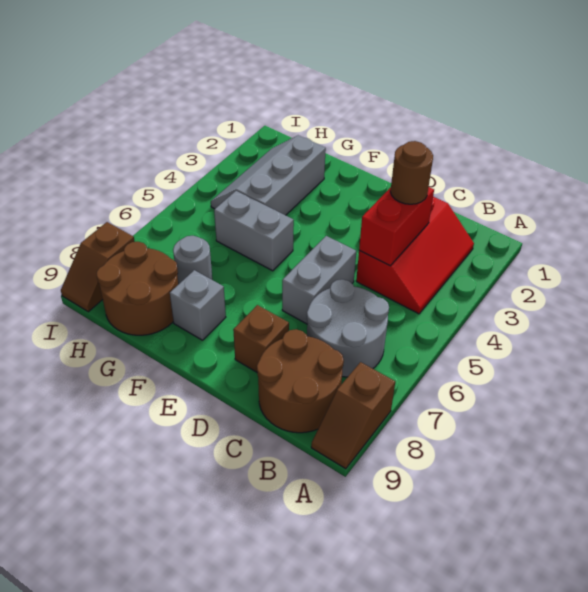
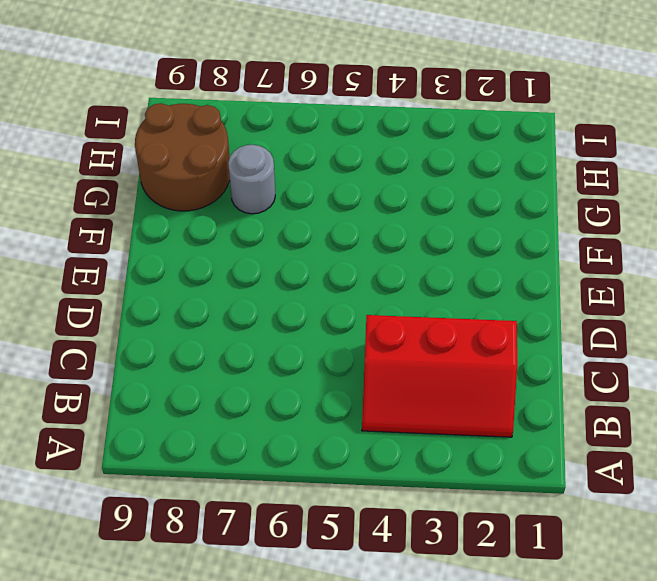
none -> brown 1x2 slope [311,362,395,469]
none -> grey 2x2 round brick [307,279,389,377]
none -> brown 2x2 round brick [257,329,344,433]

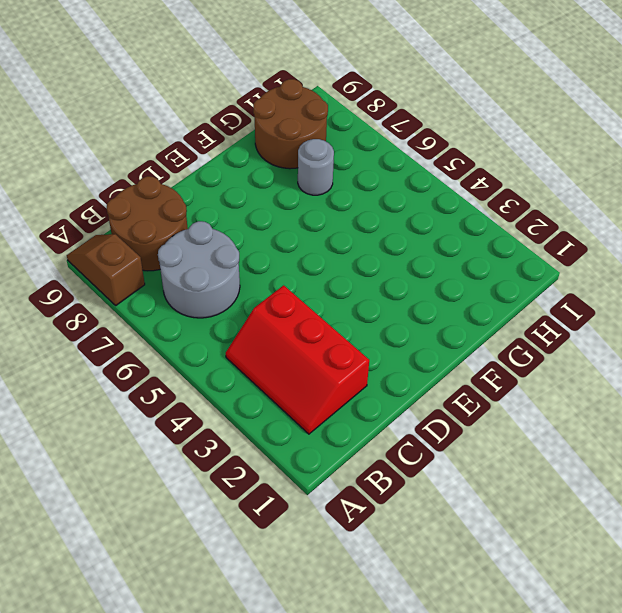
none -> grey 1x2 brick [282,236,356,324]
none -> brown 1x1 brick [233,305,289,372]
none -> grey 1x2 brick [214,191,294,271]

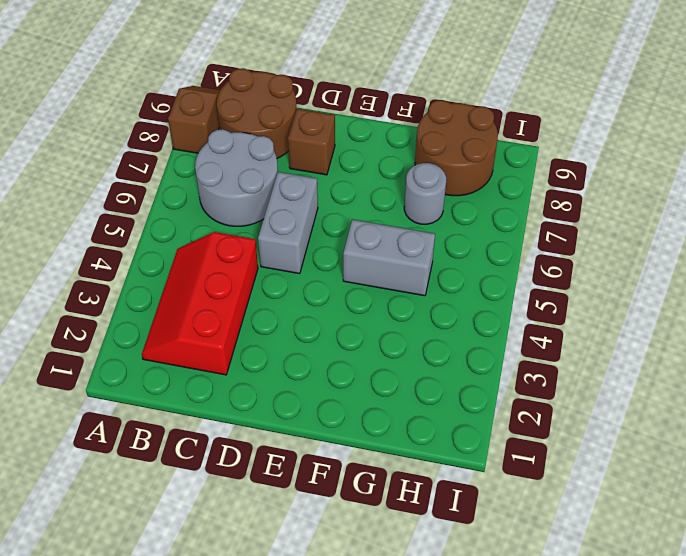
none -> grey 1x1 brick [170,270,226,340]
none -> grey 2x3 slope [211,135,326,215]
none -> brown 1x2 slope [61,222,135,312]

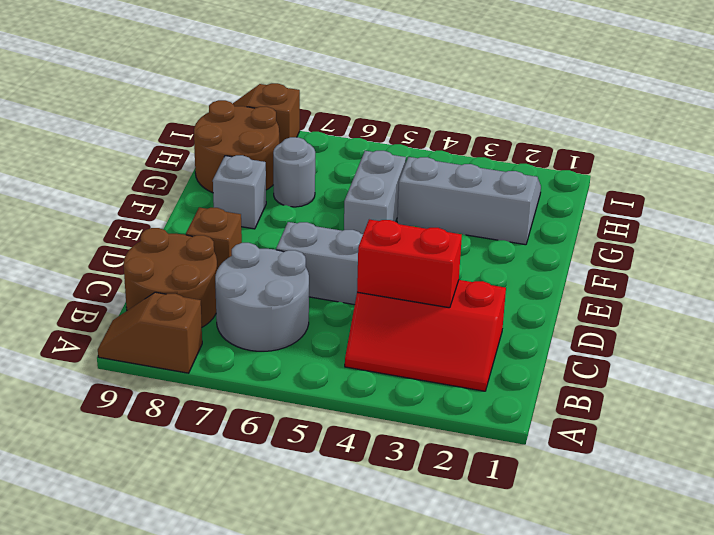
none -> brown 1x1 round brick [390,141,433,204]

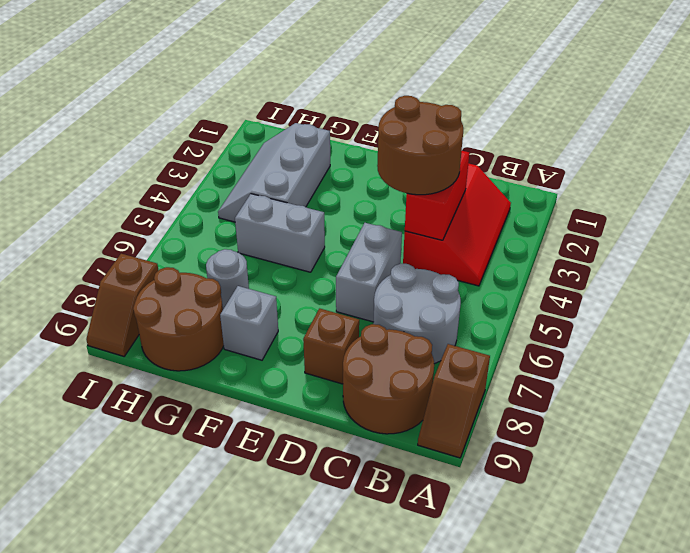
brown 2x2 round brick [377,96,463,195] -> brown 1x1 round brick [390,141,433,204]

